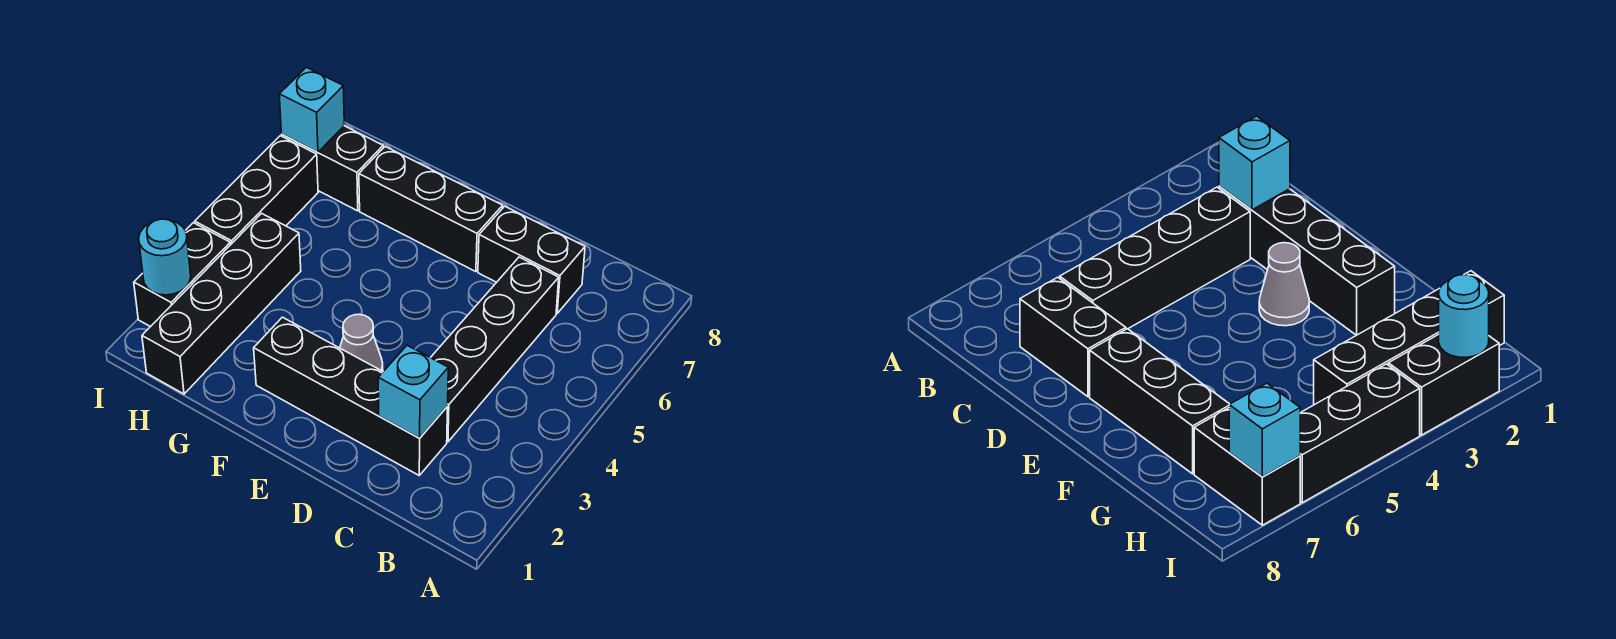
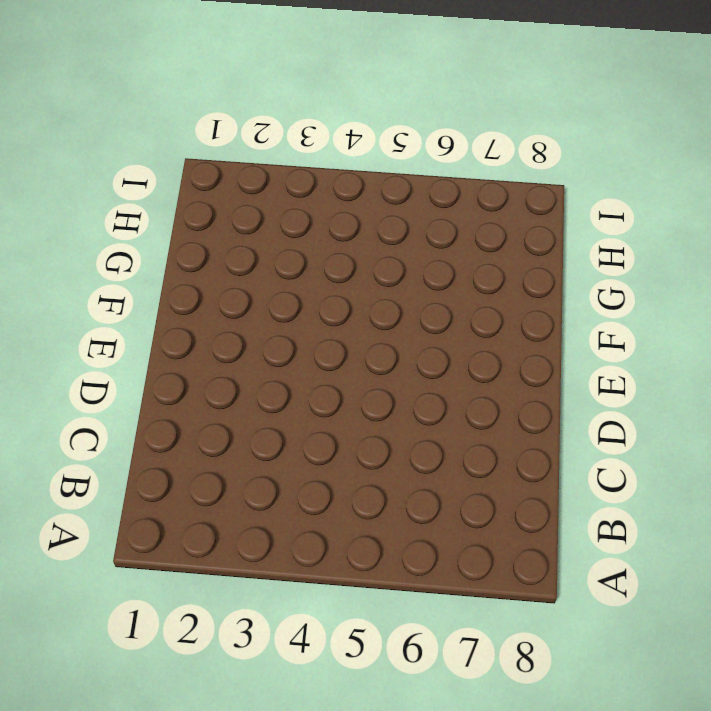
none -> black 1x4 brick [254,317,448,475]
none -> black 1x4 brick [431,257,559,442]
none -> black 1x2 brick [478,206,585,313]

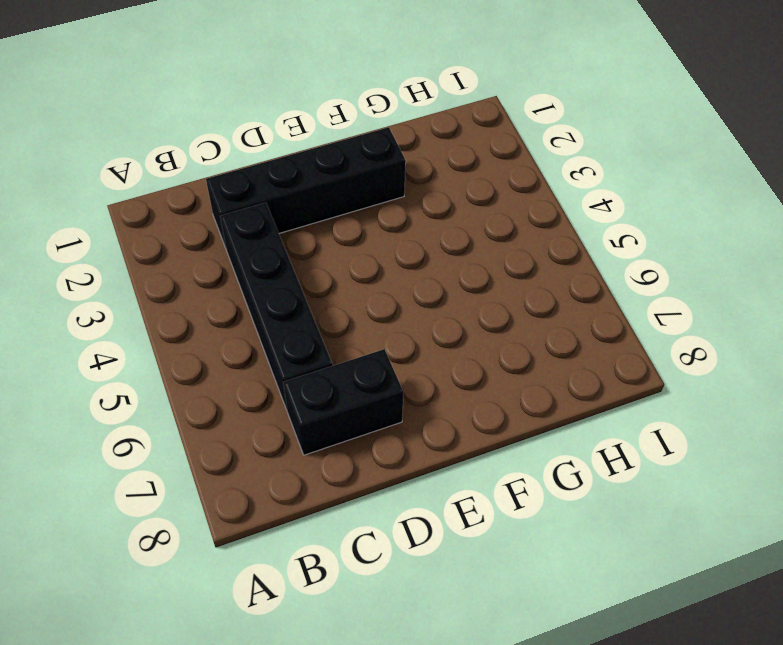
none -> grey 1x1 cone [340,314,383,371]
none -> black 1x3 brick [359,147,503,272]
none -> black 1x4 brick [142,213,301,394]

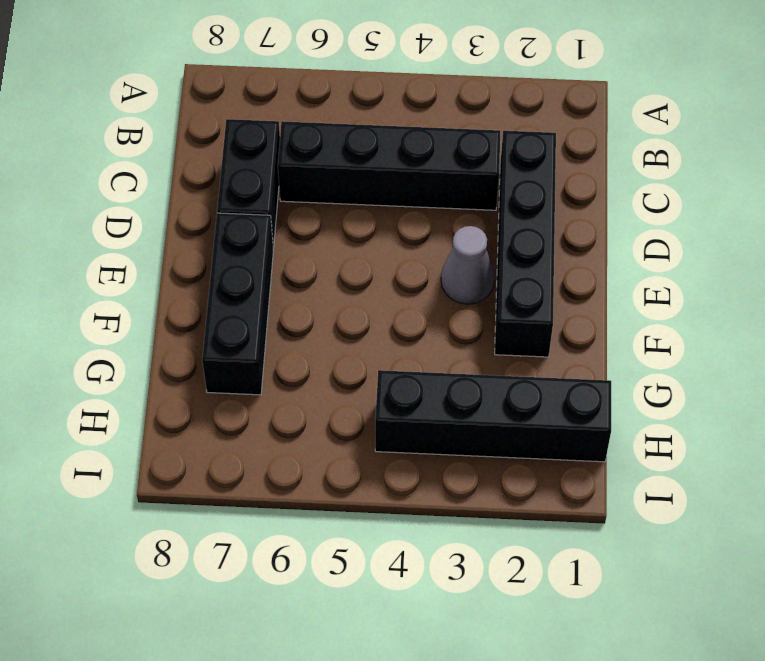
none -> black 1x2 brick [282,126,383,211]
none -> black 1x2 brick [134,223,230,327]
none -> black 1x3 brick [195,136,318,245]

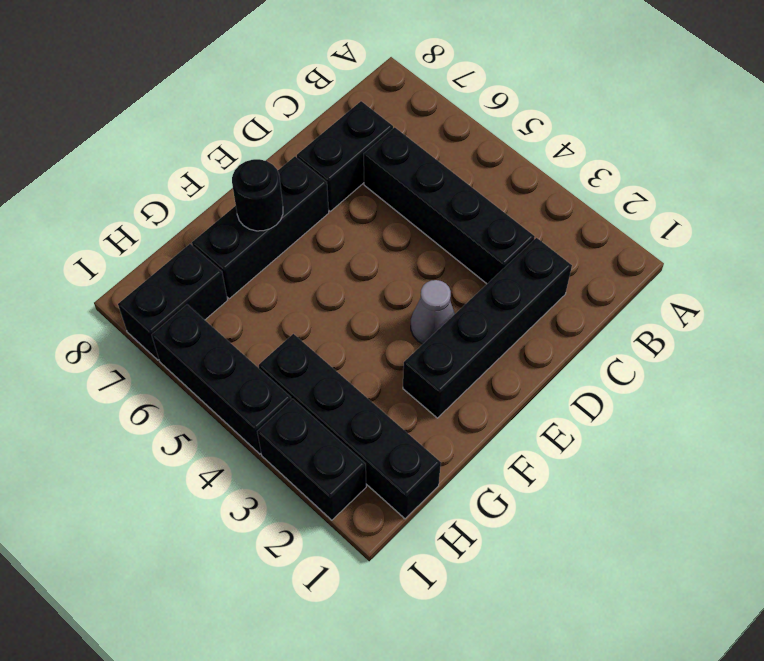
black 1x1 round brick [232,159,283,231] -> none
none -> cyan 1x1 brick [378,345,448,438]
none -> cyan 1x1 round brick [139,219,191,295]
none -> cyan 1x1 brick [279,67,344,152]

